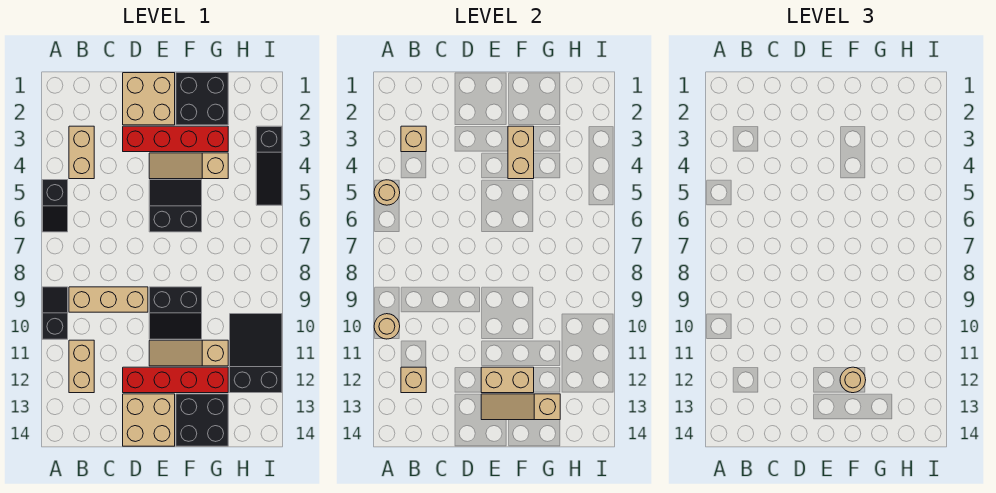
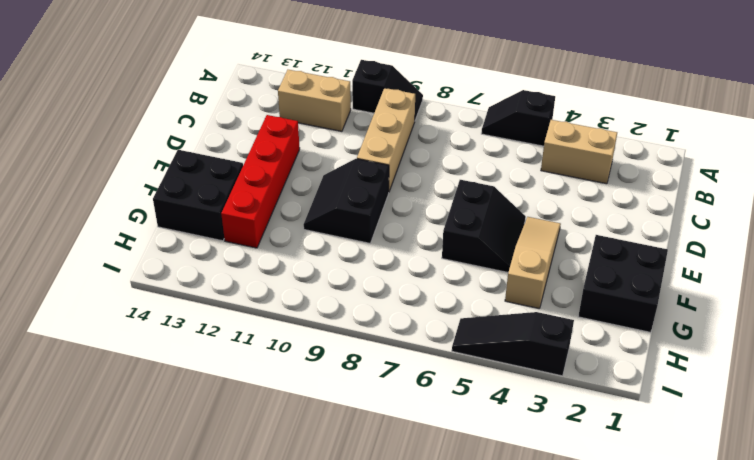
none -> tan 2x2 brick [123,73,175,125]
none -> red 1x4 brick [123,126,228,152]
none -> tan 2x2 brick [123,394,175,446]

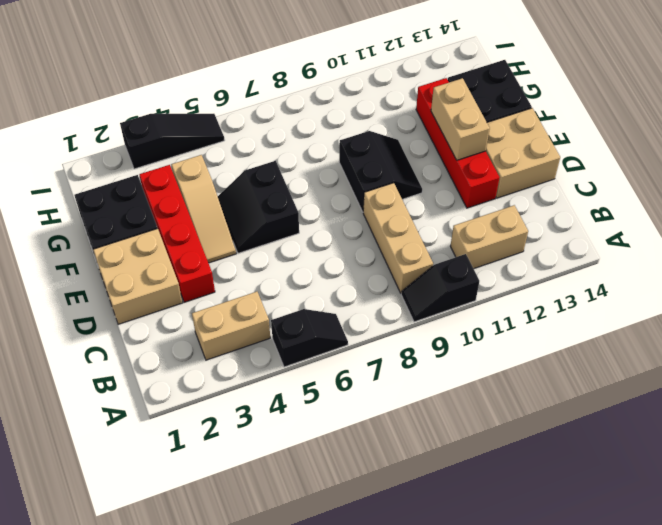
none -> tan 1x3 slope [149,340,228,366]
none -> black 2x3 slope [230,314,282,393]
none -> tan 1x1 round brick [374,180,400,205]

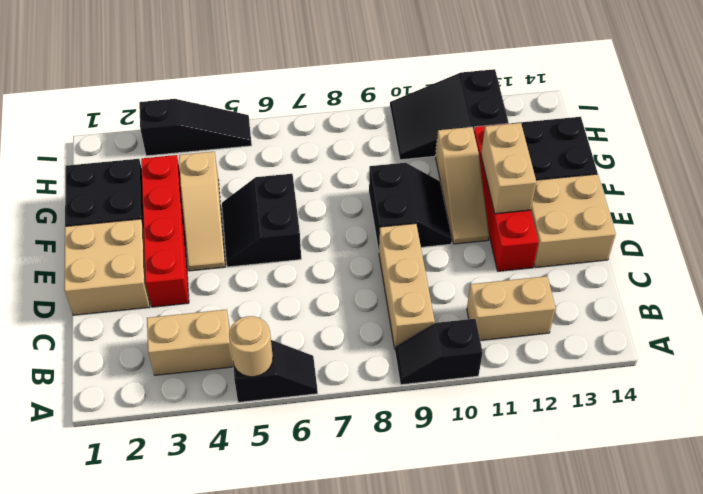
none -> tan 1x1 round brick [374,314,400,339]
none -> tan 1x1 brick [401,126,426,152]
none -> tan 1x1 brick [401,367,426,393]

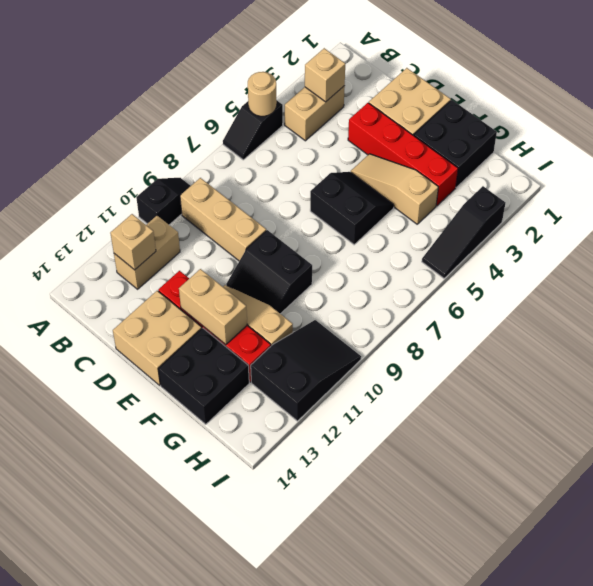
none -> tan 1x1 round brick [374,314,400,339]
none -> tan 1x3 slope [481,394,560,420]
none -> tan 1x2 brick [508,126,534,179]

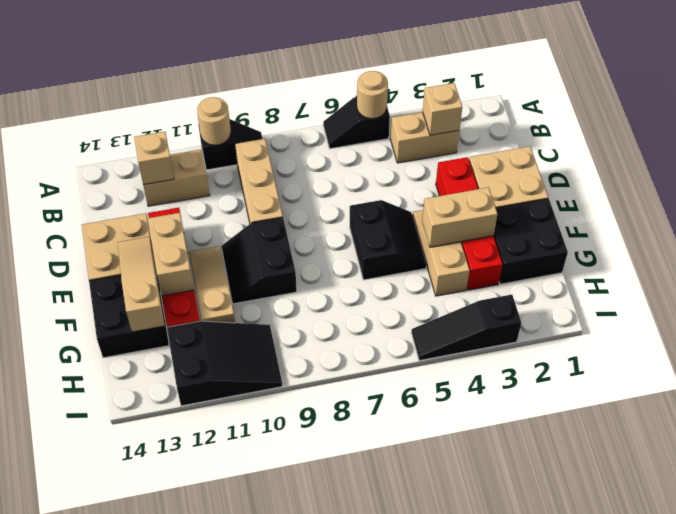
none -> tan 1x1 round brick [840,367,866,393]

